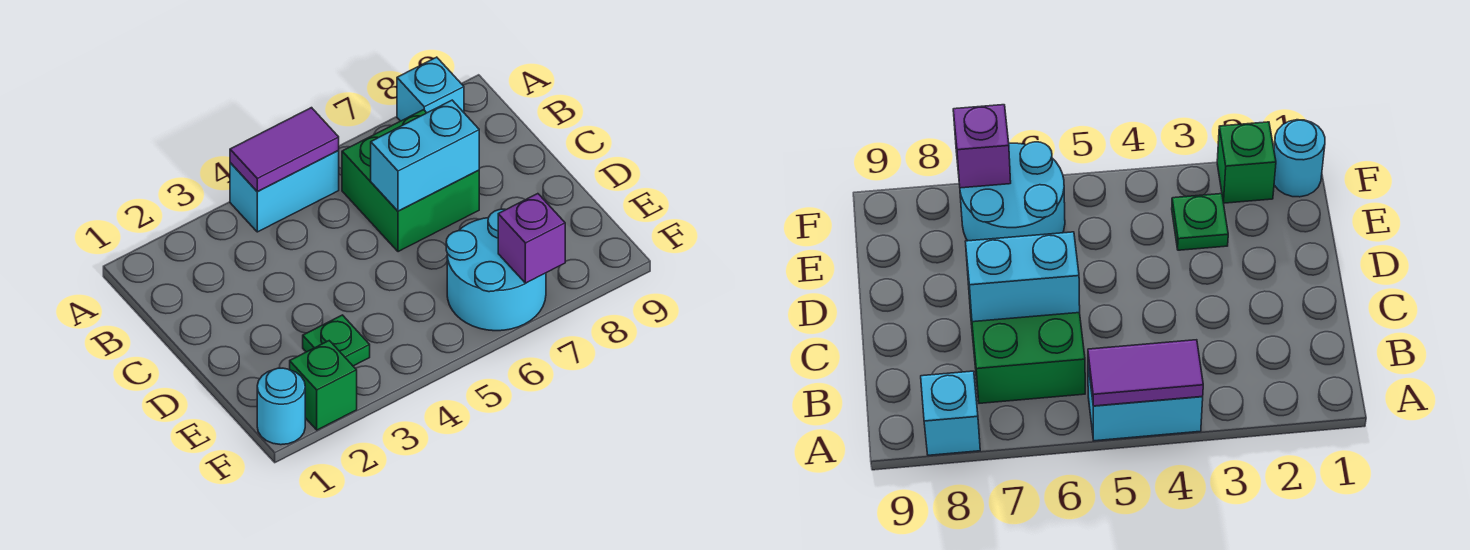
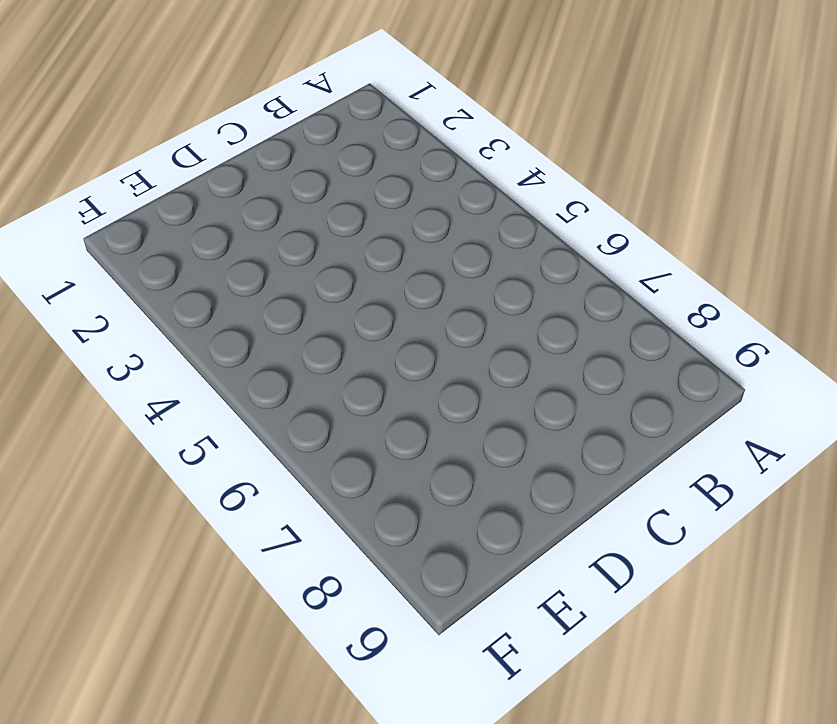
none -> cyan 1x2 brick [230,150,339,232]
none -> cyan 1x1 brick [397,57,464,121]

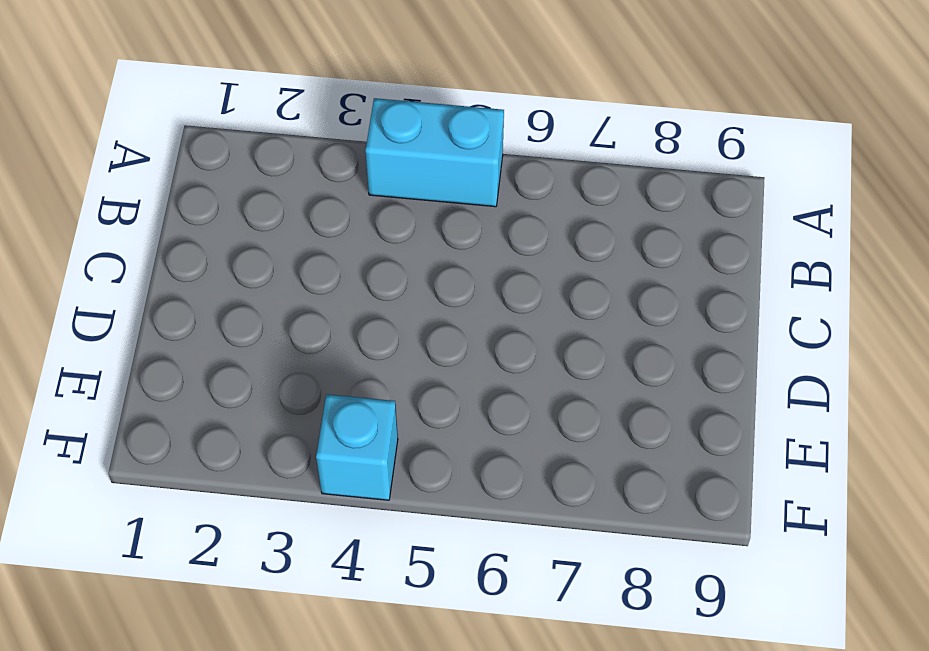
cyan 1x1 brick [316,394,398,500] -> cyan 1x1 brick moved to [397,57,464,121]
none -> green 2x2 brick [342,110,479,252]
none -> green 1x1 plate [303,315,370,366]

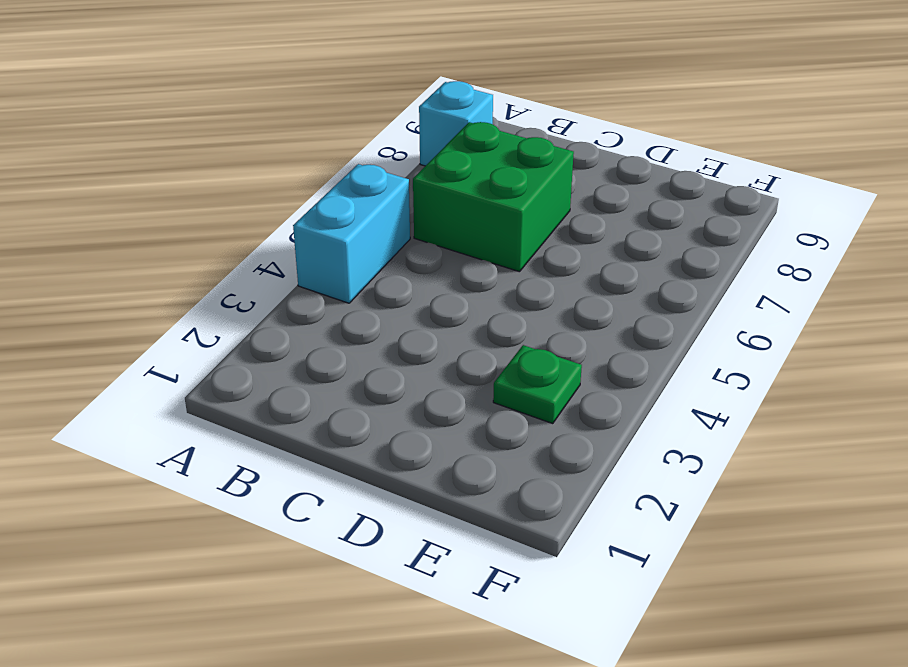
none -> cyan 2x2 round brick [446,209,546,331]
none -> cyan 1x1 round brick [257,368,305,445]

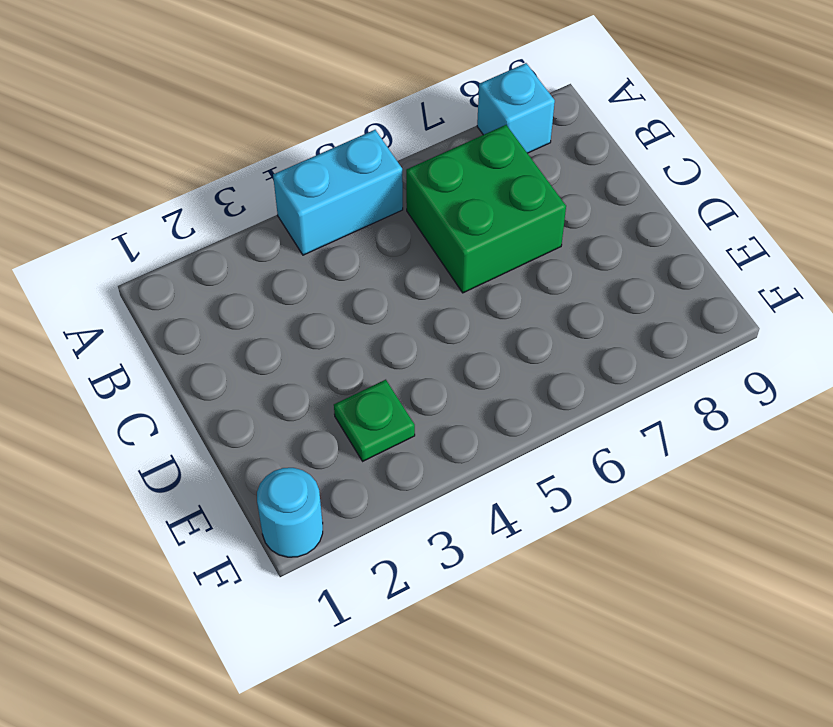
none -> cyan 2x2 round brick [446,209,546,331]
none -> green 1x1 brick [290,341,357,430]

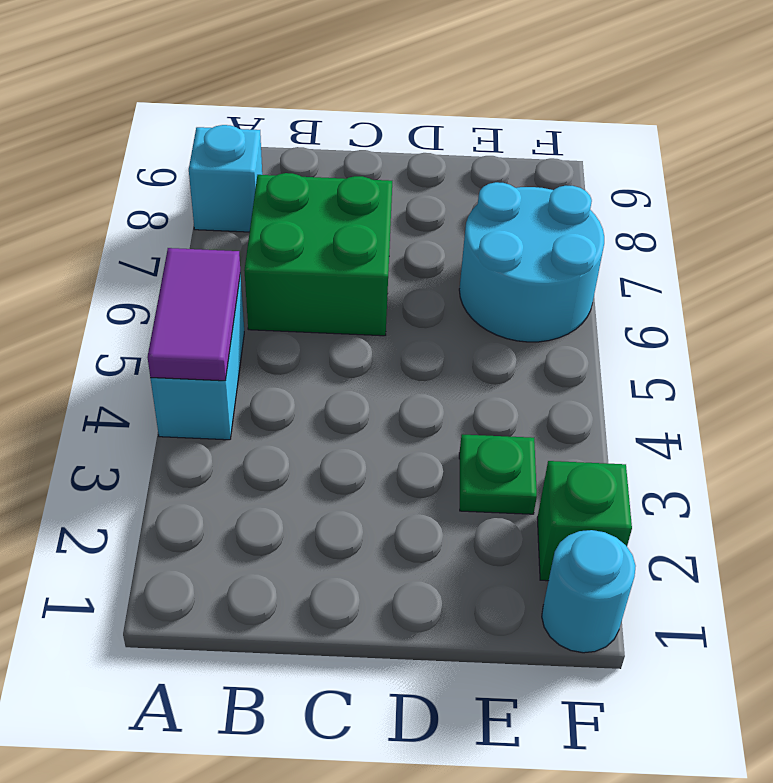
none -> cyan 1x2 brick [371,100,479,211]
none -> purple 1x1 brick [498,194,565,283]

